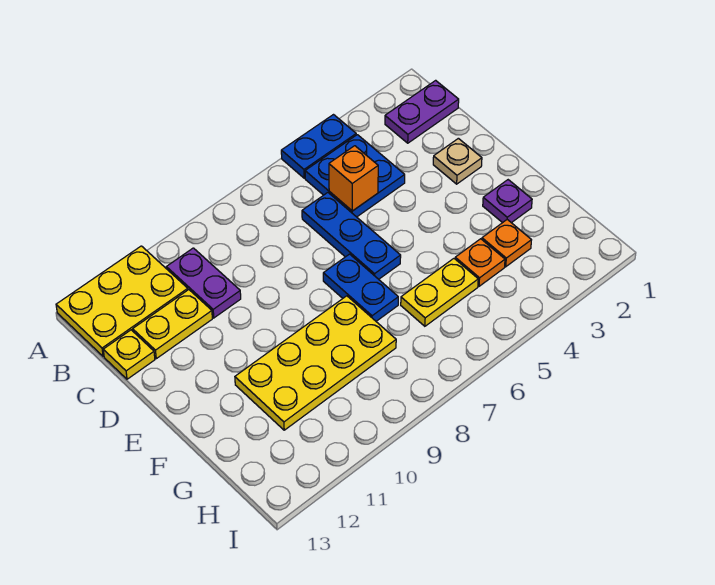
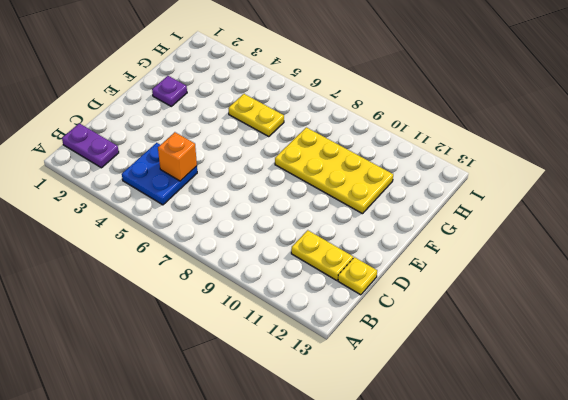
none -> blue 1x2 plate [281,115,356,178]
none -> yellow 2x3 plate [56,246,188,356]
none -> purple 1x2 plate [166,248,241,318]

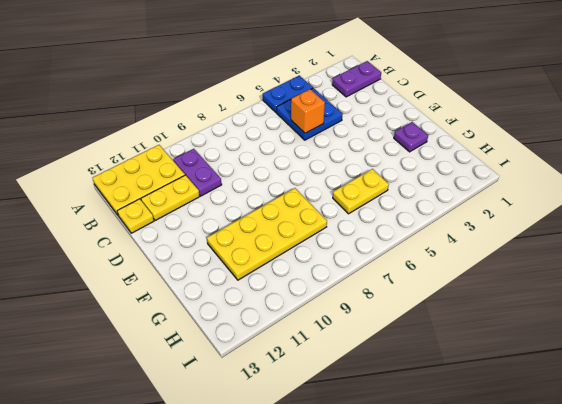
none -> blue 1x3 plate [302,193,401,279]
none -> tan 1x1 plate [433,138,482,184]
none -> blue 1x2 plate [323,254,398,321]

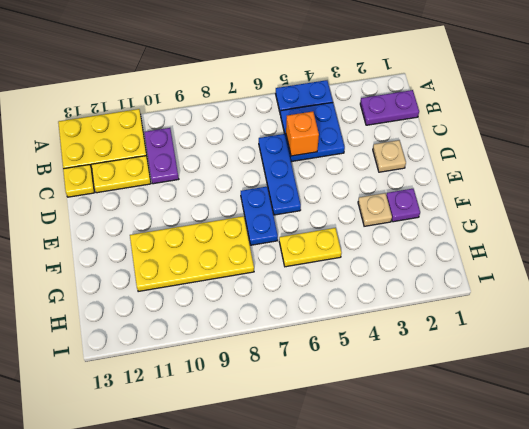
tan 1x1 plate [358,193,392,226] -> none
none -> orange 1x1 plate [482,220,531,267]
none -> orange 1x1 plate [455,239,505,286]

